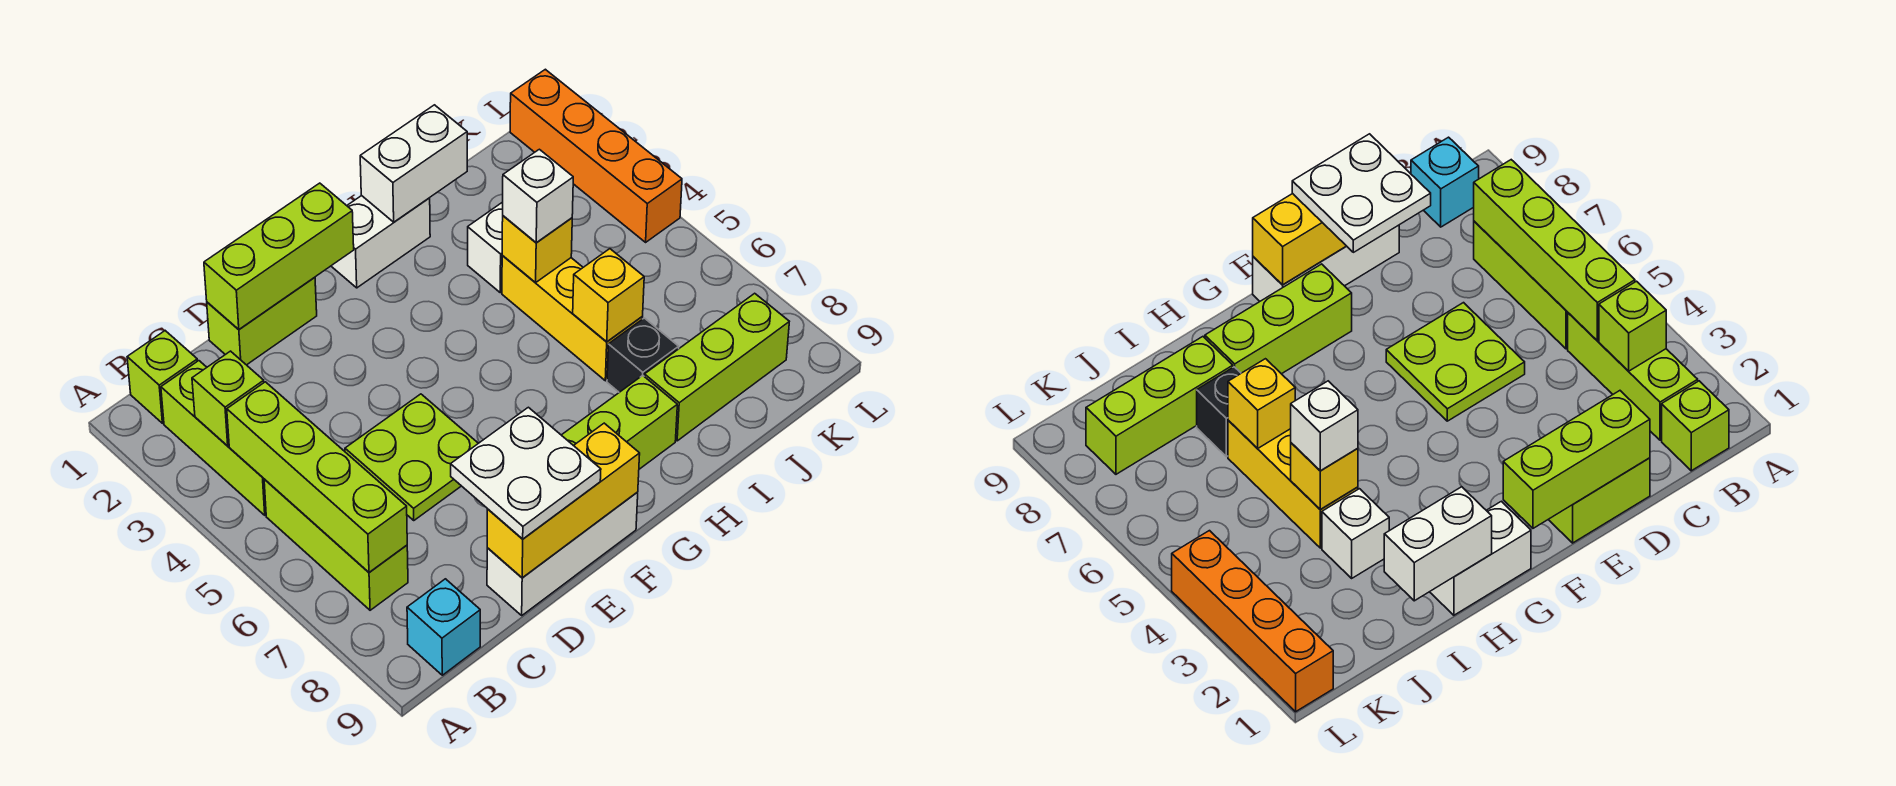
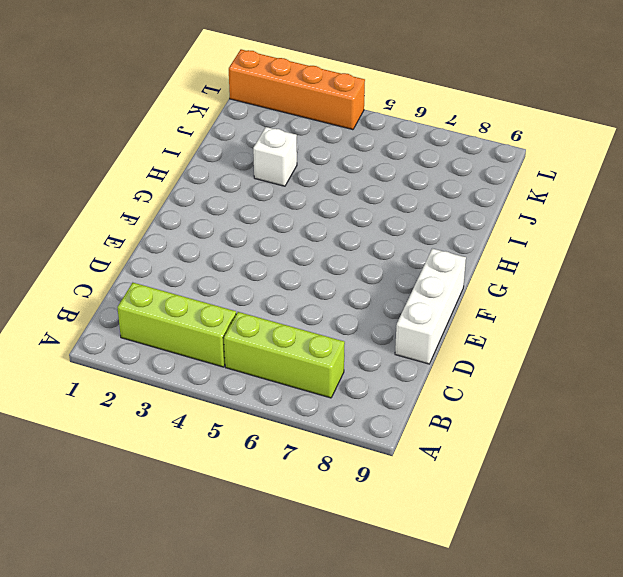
none -> lime 1x1 brick [127,331,197,423]
none -> cyan 1x1 brick [407,579,480,675]
none -> lime 1x2 brick [207,277,317,365]

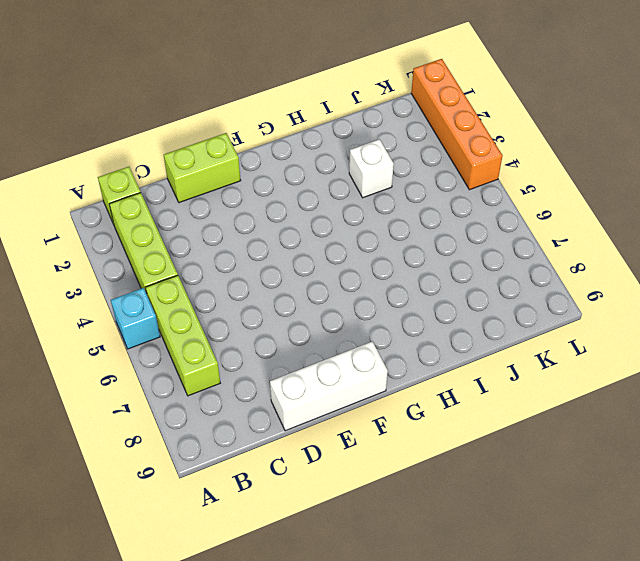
cyan 1x1 brick [111,288,160,349] -> cyan 1x1 brick moved to [407,579,480,675]
none -> lime 2x2 plate [345,394,478,520]
none -> lime 1x3 brick [562,375,677,469]
none -> white 1x2 brick [331,196,430,288]

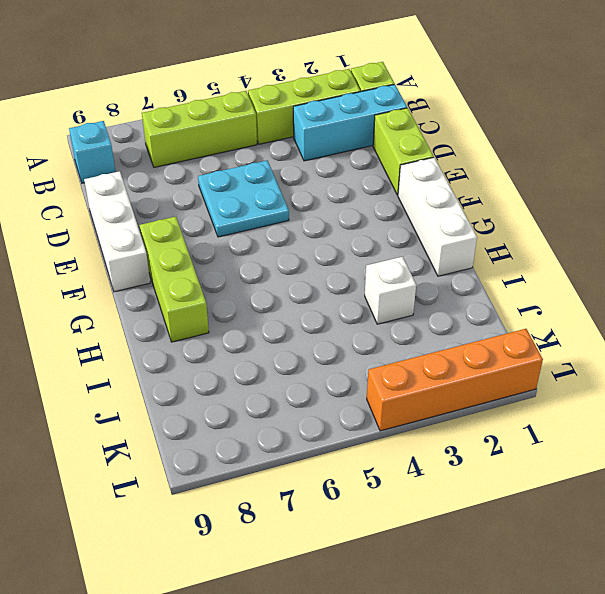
cyan 1x3 brick [293,84,407,161] -> none
cyan 2x2 plate [198,160,289,237] -> lime 2x2 plate [345,394,478,520]
white 1x3 brick [398,158,477,276] -> white 1x2 brick [331,196,430,288]
none -> yellow 1x3 brick [502,256,643,381]
none -> black 1x1 brick [607,318,679,392]
none -> lime 1x3 brick [644,293,789,441]

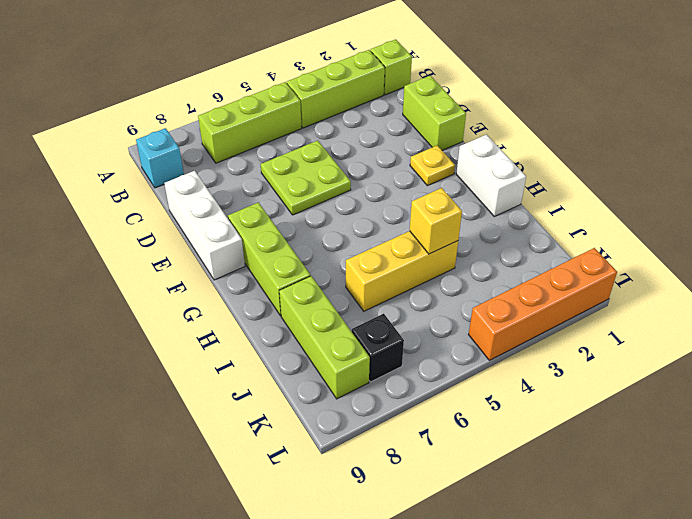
yellow 1x1 plate [410,145,455,186] -> none
black 1x1 brick [352,314,404,382] -> black 1x1 brick moved to [607,318,679,392]
none -> white 1x1 brick [468,202,503,293]
none -> lime 1x1 brick [192,351,264,446]
none -> lime 1x4 brick [227,382,407,572]

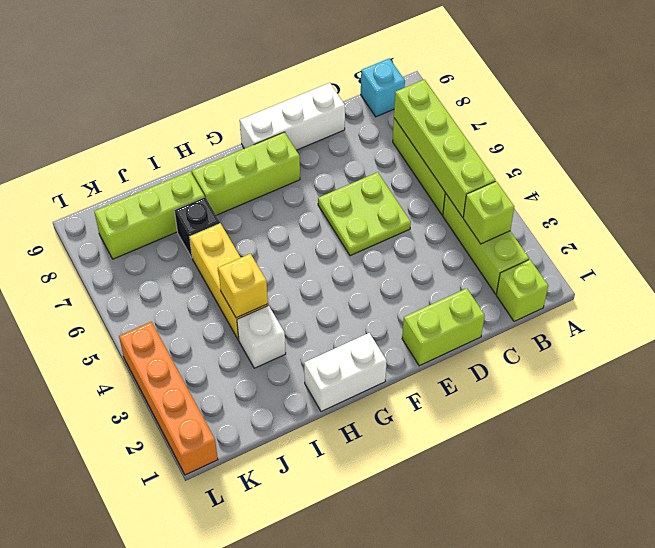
none -> lime 1x3 brick [204,183,354,329]
none -> yellow 1x3 brick [487,423,640,578]
none -> white 1x2 brick [360,105,467,222]

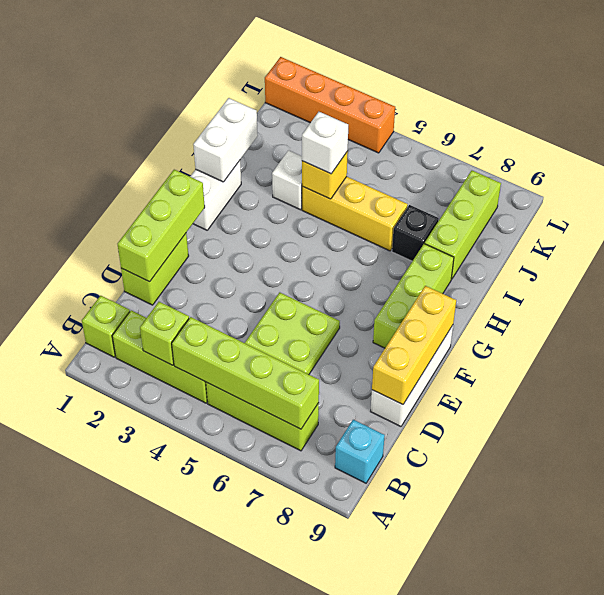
none -> yellow 1x1 brick [573,249,644,342]
none -> white 2x2 plate [451,407,601,539]

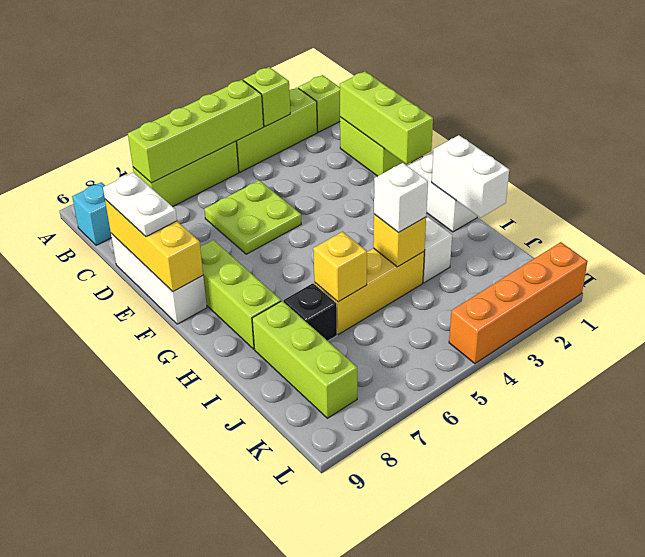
white 1x2 plate [103,172,177,237] -> white 2x2 plate [451,407,601,539]

